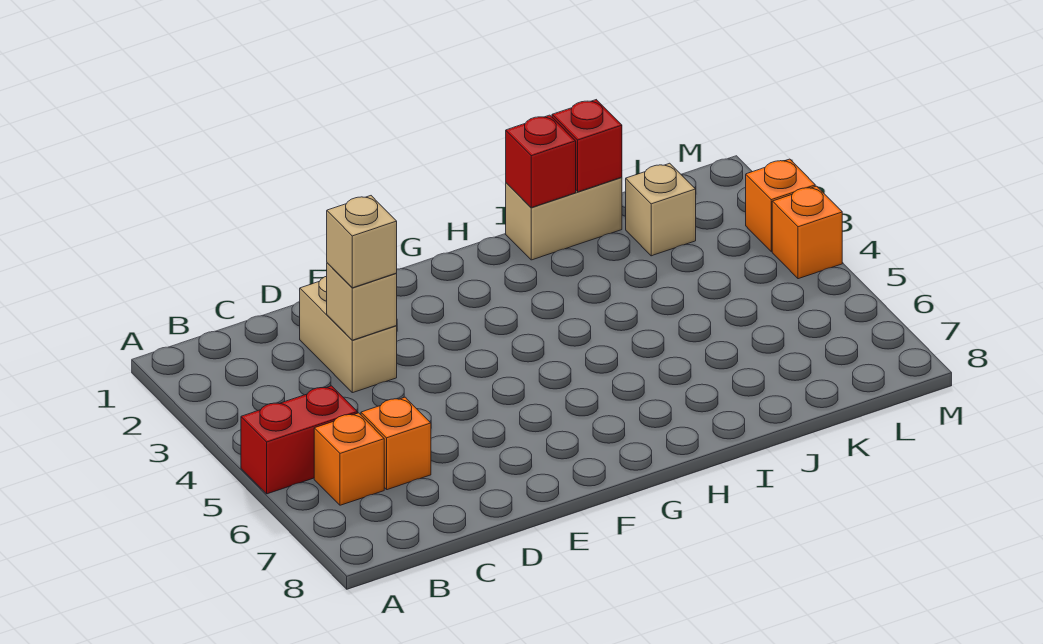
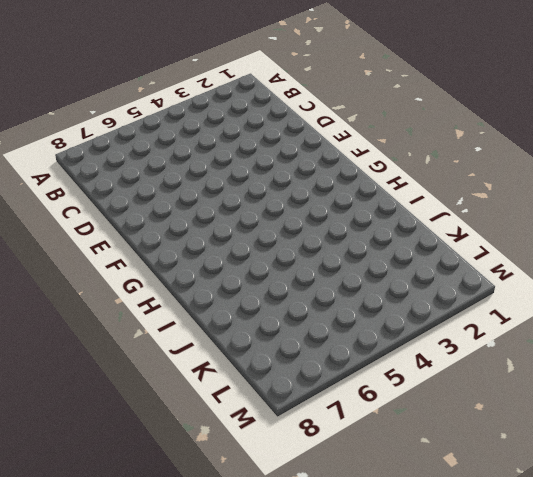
none -> red 1x2 brick [241,386,357,494]
none -> orange 1x1 brick [314,413,384,505]
none -> orange 1x1 brick [361,397,431,490]

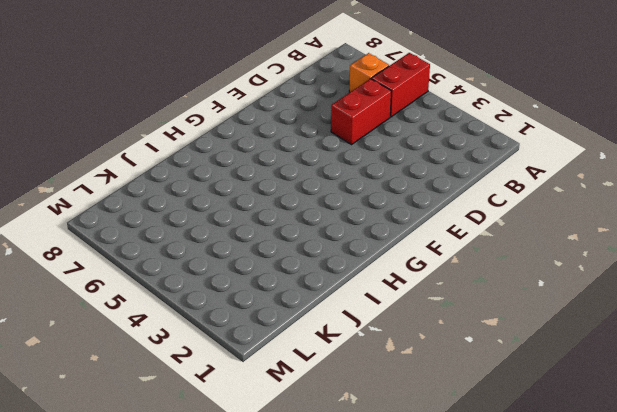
red 1x2 brick [331,79,392,145] -> none
none -> orange 1x1 brick [361,397,431,490]
none -> tan 1x2 brick [300,276,397,393]
none -> tan 1x2 brick [506,177,622,260]

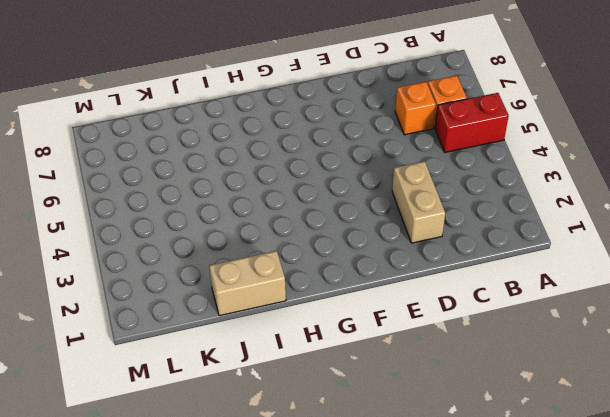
none -> tan 1x1 brick [626,163,696,256]
none -> orange 1x1 brick [746,159,815,251]
none -> orange 1x1 brick [772,186,842,279]

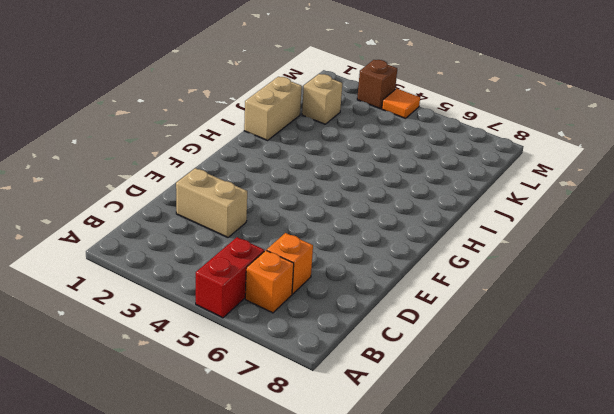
brown 1x1 brick [357,60,397,109] -> orange 1x1 brick [746,159,815,251]
orange 1x1 tile [382,88,420,118] -> orange 1x1 brick [772,186,842,279]
none -> tan 1x1 brick [327,263,397,340]
none -> red 1x1 brick [506,115,576,208]
none -> red 1x1 brick [552,100,622,192]

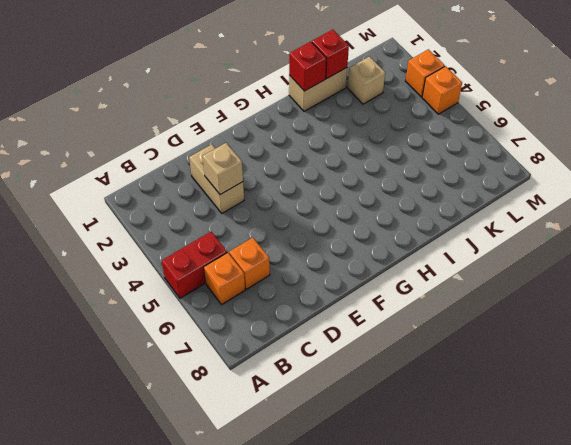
none -> tan 1x1 brick [327,196,397,288]

